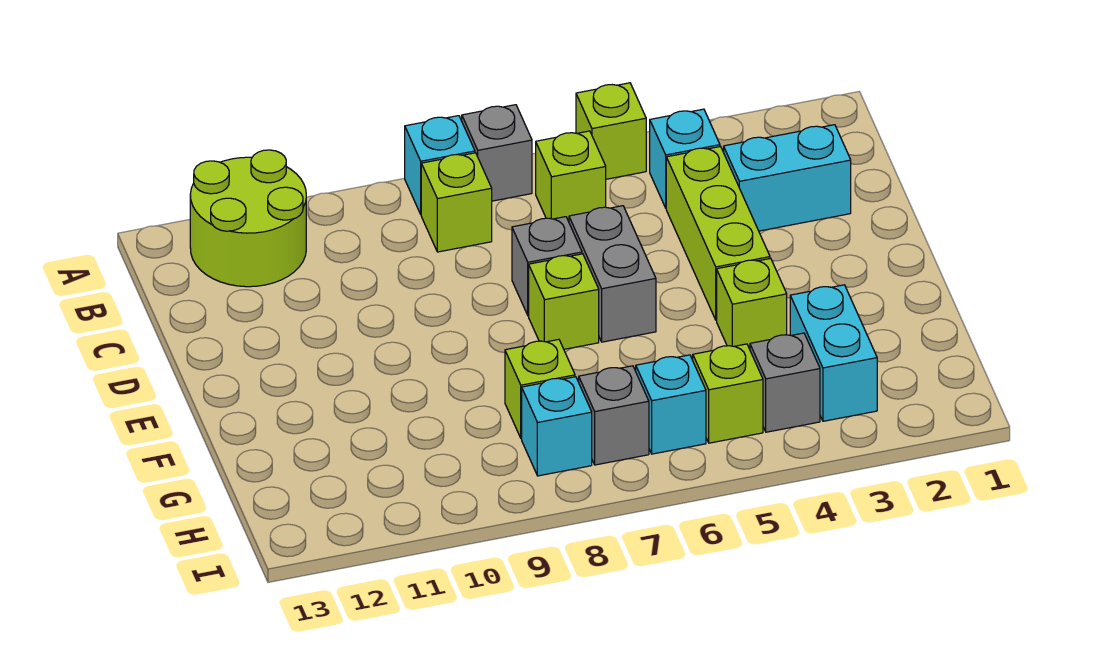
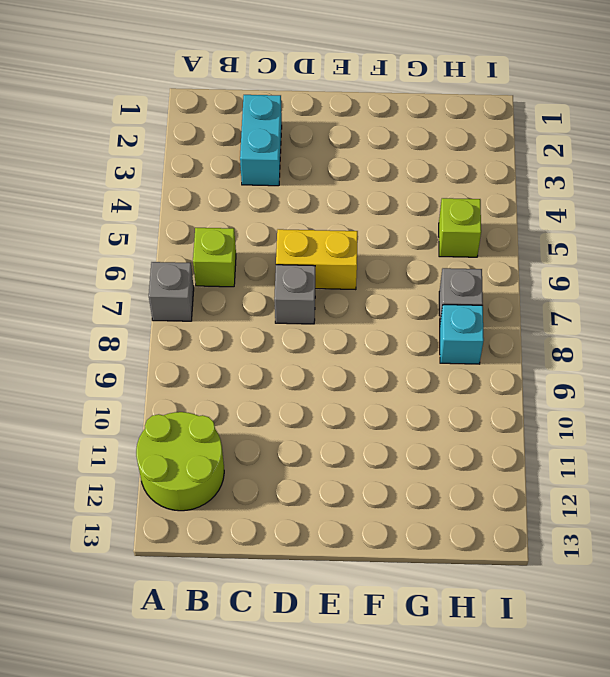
yellow 1x2 brick [276,229,358,290] -> grey 1x2 brick [569,206,656,342]
none -> lime 1x1 brick [576,83,646,179]
none -> cyan 1x1 brick [405,116,475,214]
none -> cyan 1x1 brick [650,109,720,208]

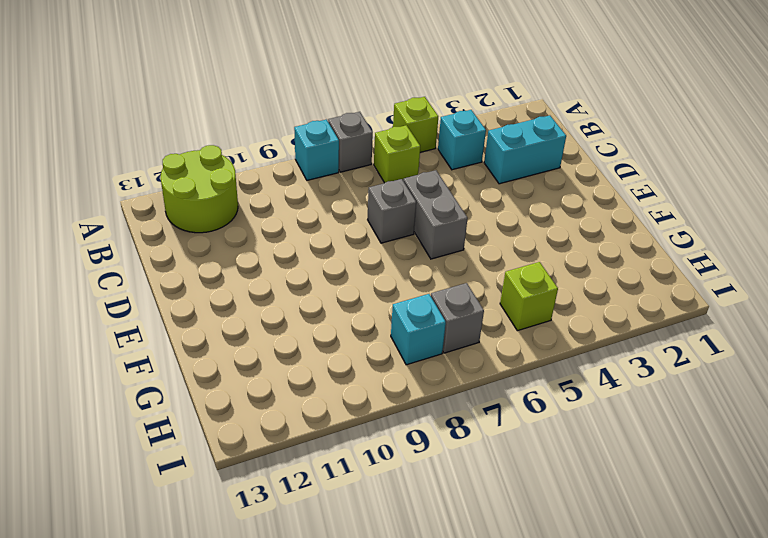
none -> lime 1x1 brick [421,153,492,252]
none -> lime 1x3 brick [666,147,770,320]
none -> lime 1x1 brick [529,254,599,349]

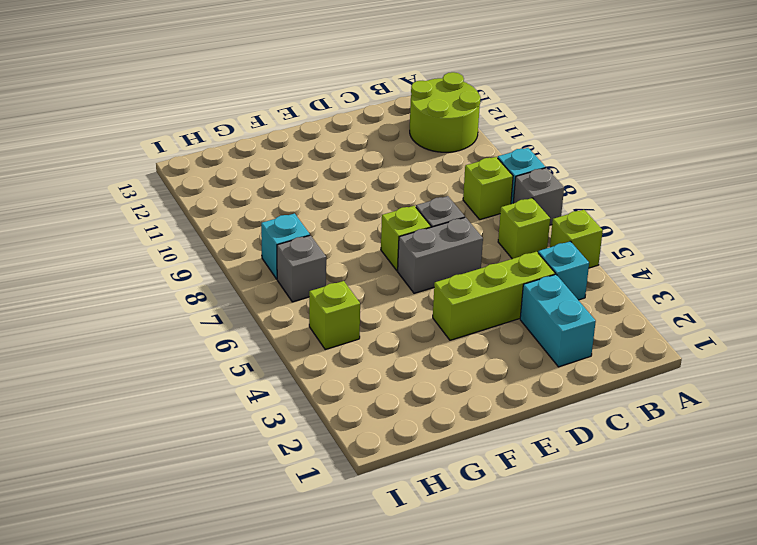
none -> lime 1x1 brick [717,258,787,349]
none -> cyan 1x2 brick [790,285,877,421]
none -> lime 1x1 brick [505,339,575,439]

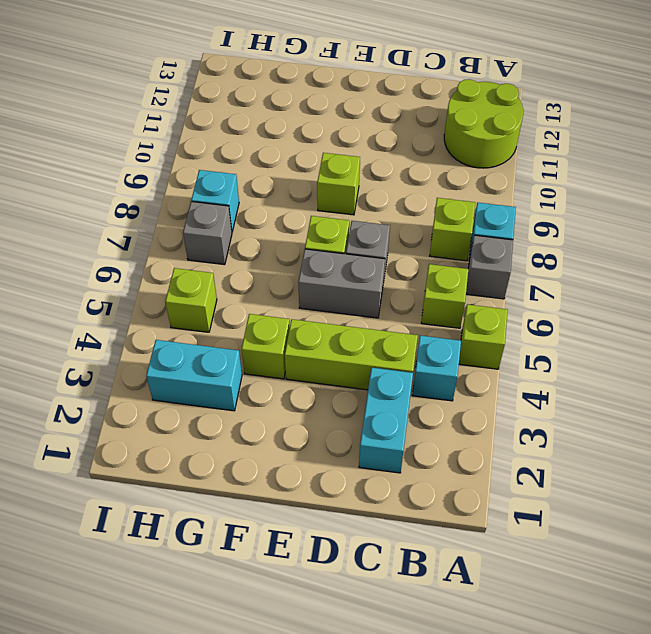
lime 1x1 brick [317,153,360,215] -> lime 1x1 brick moved to [505,339,575,439]
none -> grey 1x1 brick [750,333,820,432]
none -> cyan 1x1 brick [636,355,706,454]

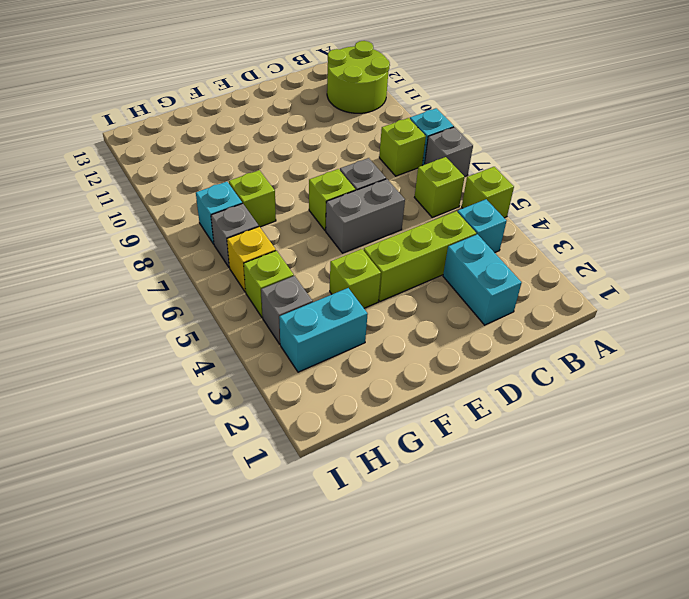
yellow 1x1 brick [227,227,276,292] -> cyan 1x1 brick [636,355,706,454]

